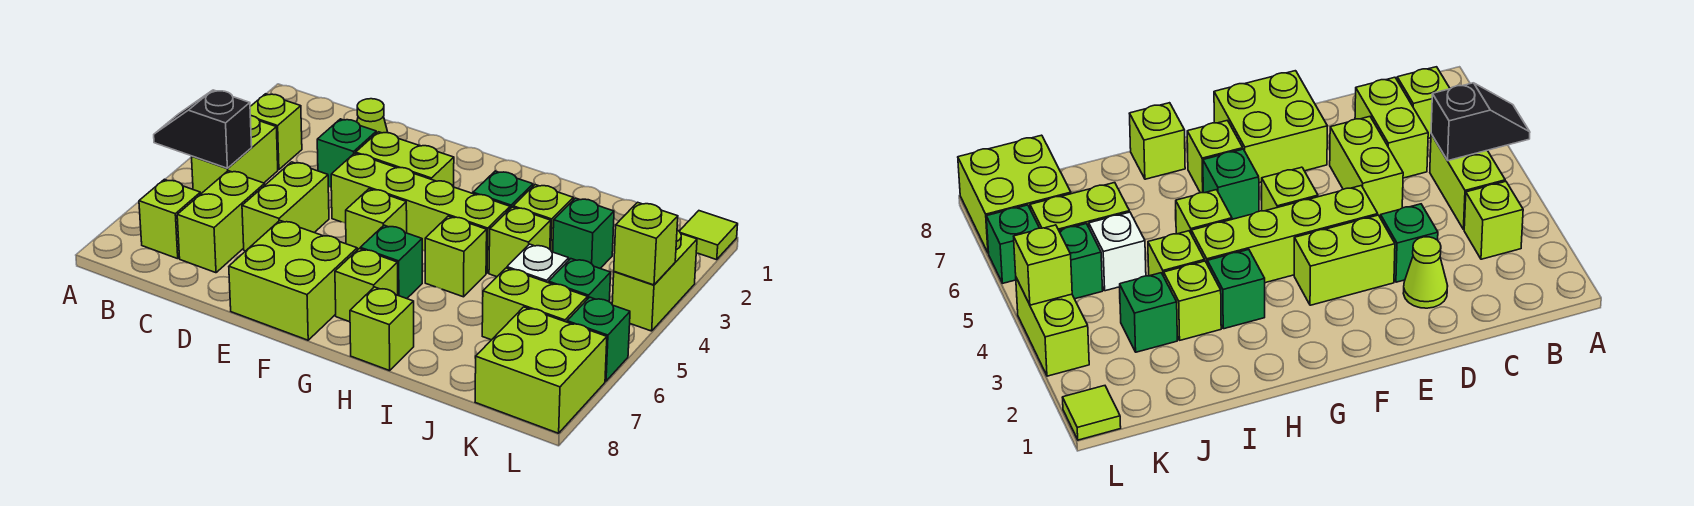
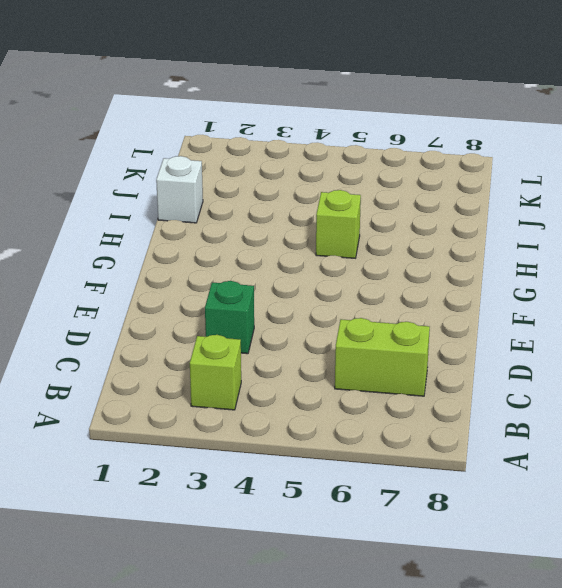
white 1x1 brick [156,156,203,223] -> white 1x1 brick moved to [507,244,569,283]
none -> lime 1x2 brick [192,116,278,194]
none -> lime 1x1 brick [139,179,201,259]
none -> lime 1x1 cone [357,99,388,133]

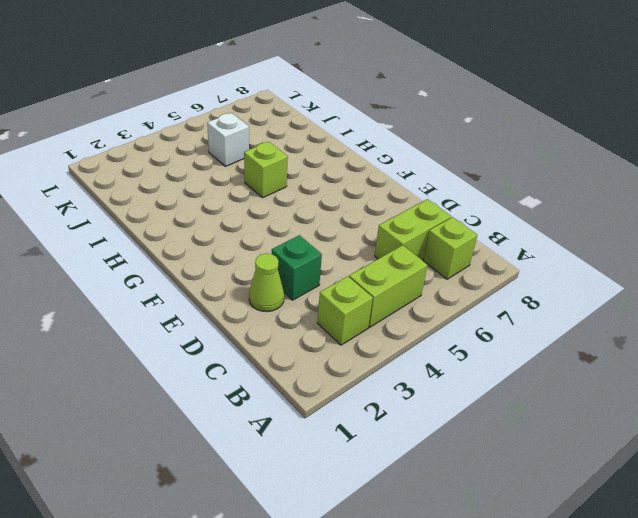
none -> lime 1x2 brick [242,162,329,251]
none -> lime 1x2 brick [356,132,454,187]
none -> lime 1x4 brick [331,153,510,273]

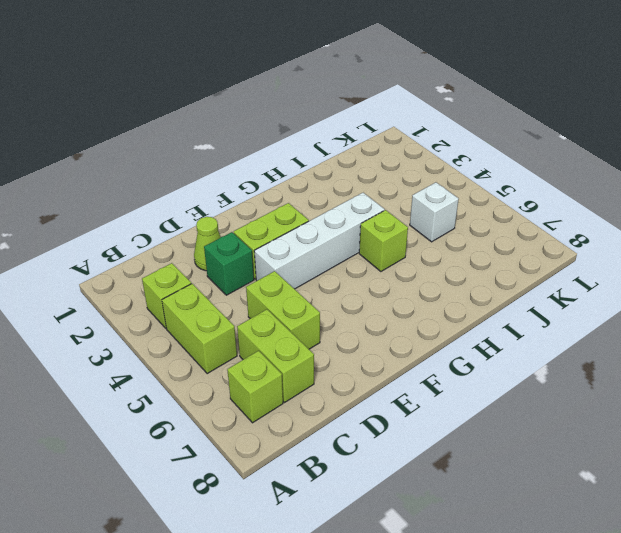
white 1x4 brick [254,193,385,289] -> lime 1x4 brick [331,153,510,273]
none -> lime 2x2 brick [229,221,357,340]
none -> lime 1x1 brick [346,189,407,250]
none -> green 1x1 brick [360,225,422,299]

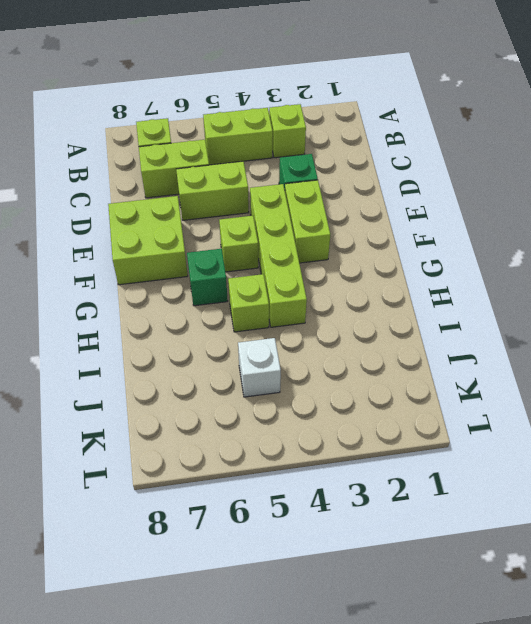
none -> lime 1x1 cone [357,99,388,133]
none -> lime 1x1 brick [335,249,398,322]
none -> green 1x1 brick [473,171,533,209]

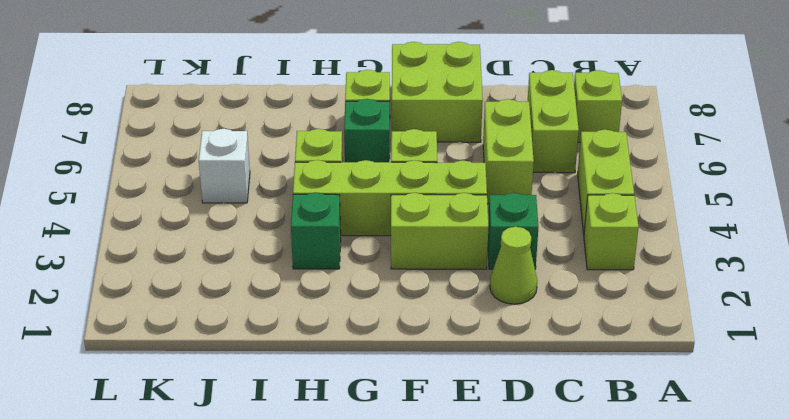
none -> lime 1x1 brick [350,287,414,371]
none -> lime 1x1 brick [513,185,573,252]
none -> lime 1x1 brick [489,207,551,277]

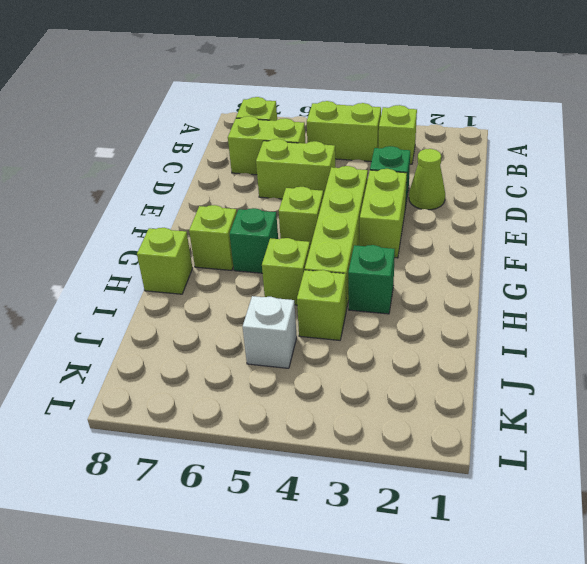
none -> lime 2x2 brick [229,221,357,340]
none -> lime 1x1 brick [513,185,573,252]
none -> green 1x1 brick [553,198,614,268]

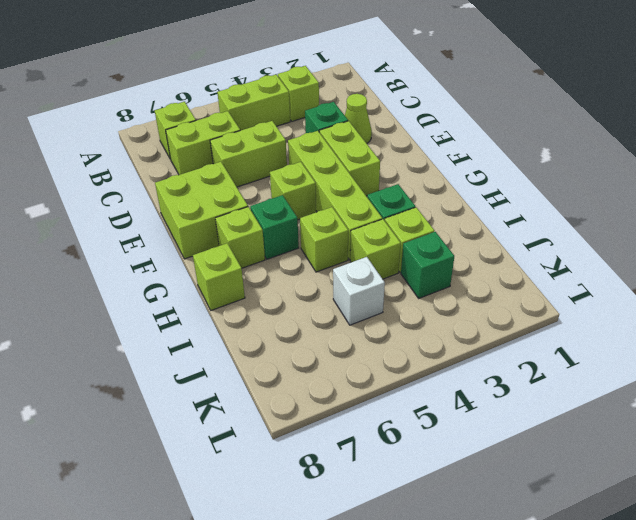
none -> lime 1x2 brick [482,268,588,340]
none -> green 1x1 brick [549,259,611,301]
none -> lime 2x2 brick [475,307,607,433]

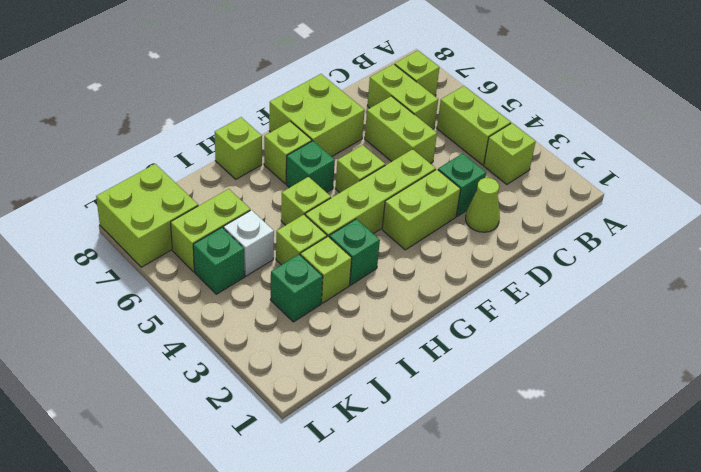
none -> lime 1x1 tile [679,211,738,260]
none -> lime 1x2 brick [612,230,697,331]
none -> green 1x1 brick [567,297,630,381]

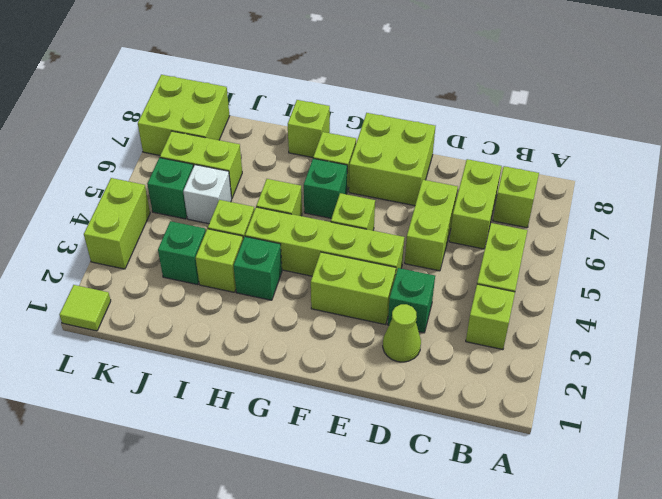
none -> green 1x1 brick [567,297,630,381]
none -> black 1x2 slope [154,90,252,168]
none -> lime 1x1 brick [614,202,678,285]

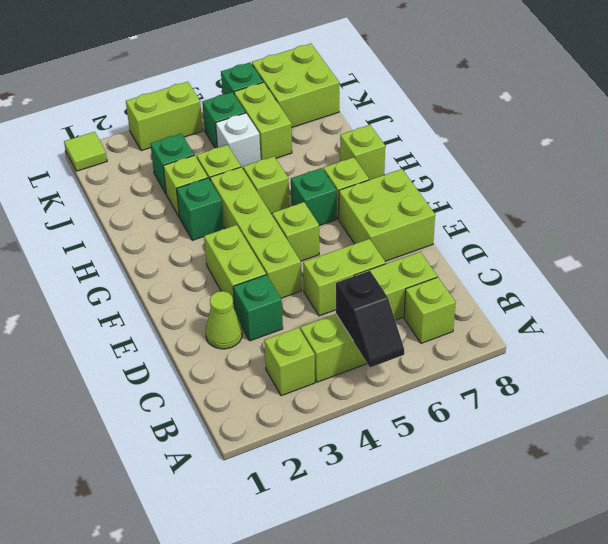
none -> lime 1x1 brick [614,202,678,285]

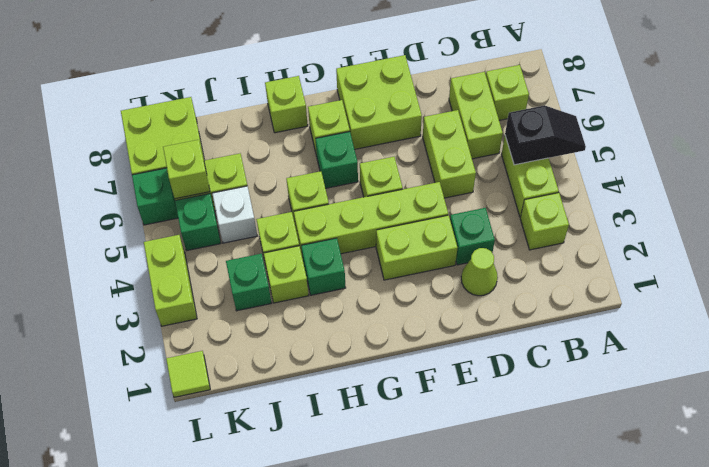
lime 1x1 brick [163,140,210,199] -> lime 1x1 brick moved to [614,202,678,285]

